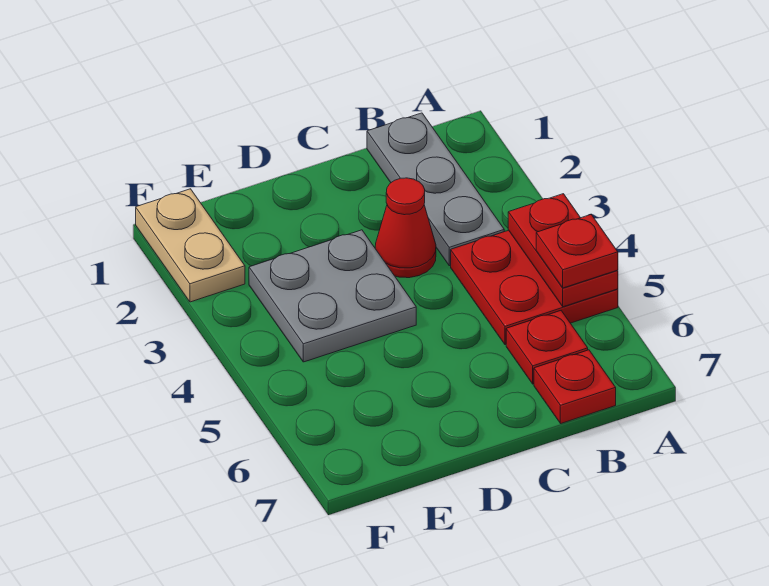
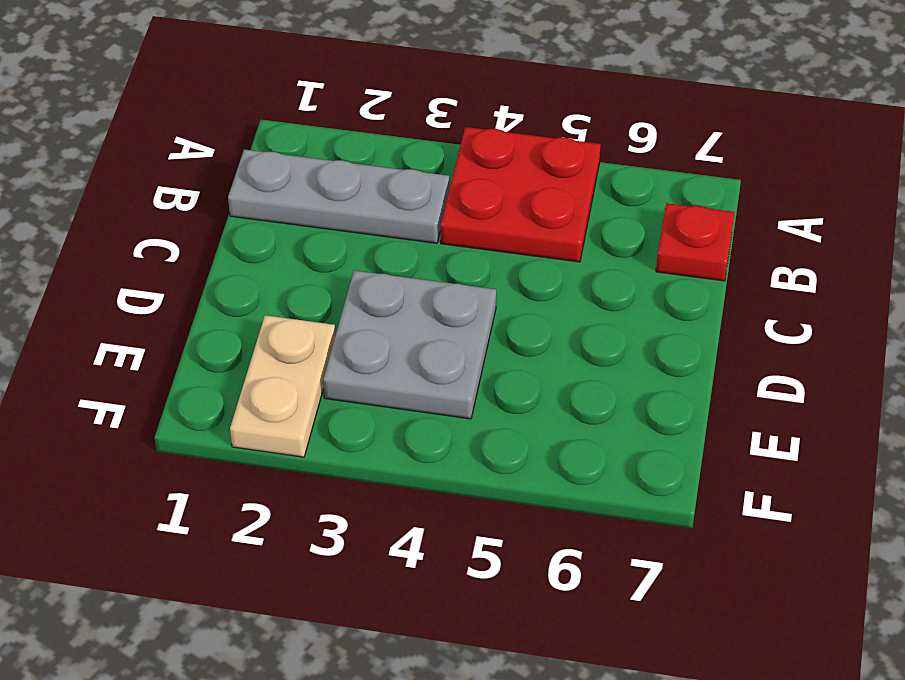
tan 1x2 plate [230,315,335,457] -> tan 1x2 plate turned to [136,189,245,302]
none -> red 1x1 plate [506,311,588,384]
none -> red 1x1 cone [375,178,436,278]

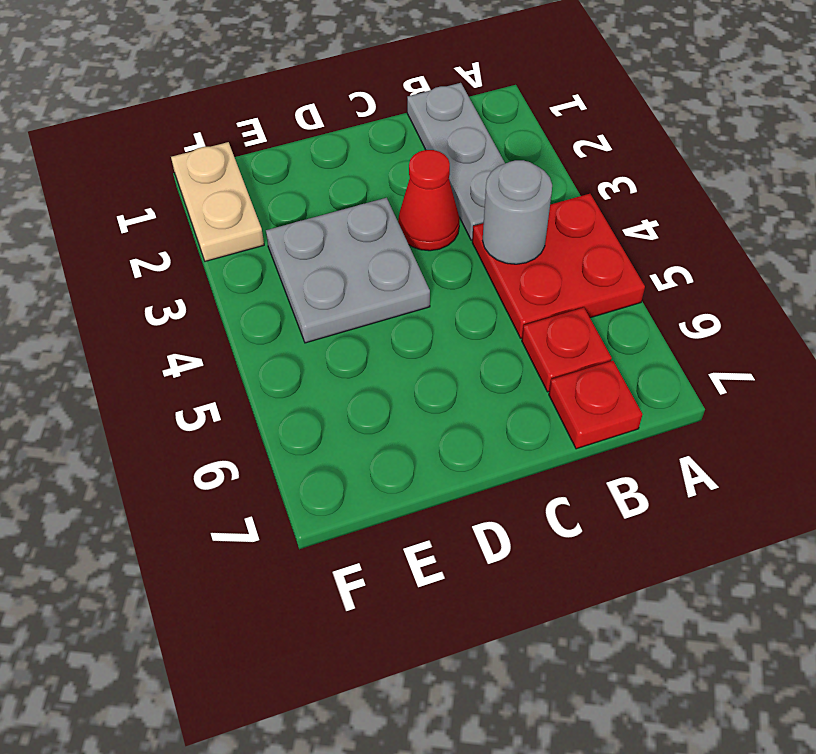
grey 1x1 round brick [483,160,552,264] -> none
none -> red 1x2 plate [508,194,618,307]
none -> red 1x1 plate [536,215,618,288]

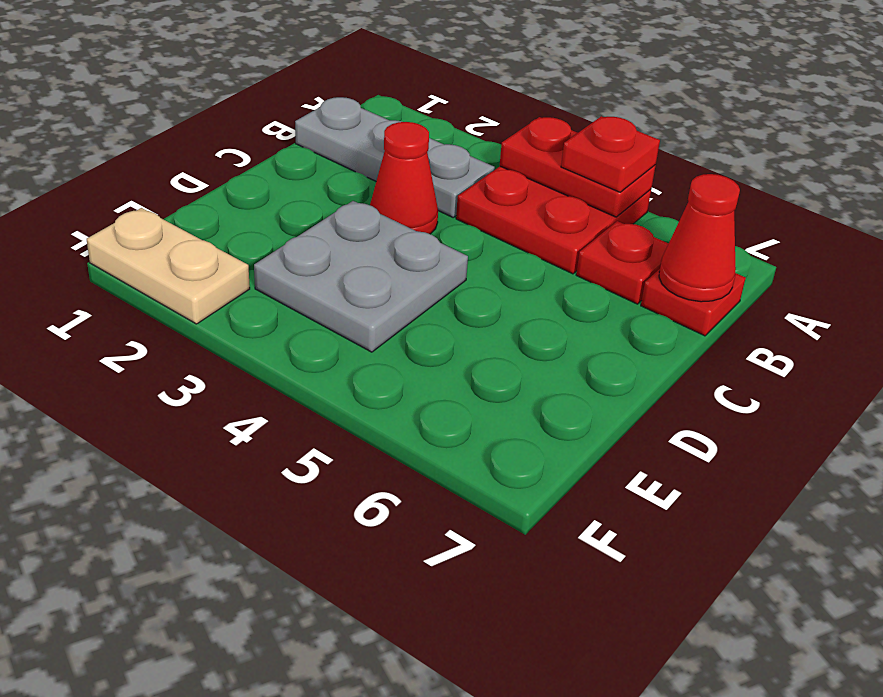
red 1x1 cone [659,174,740,302] -> none

